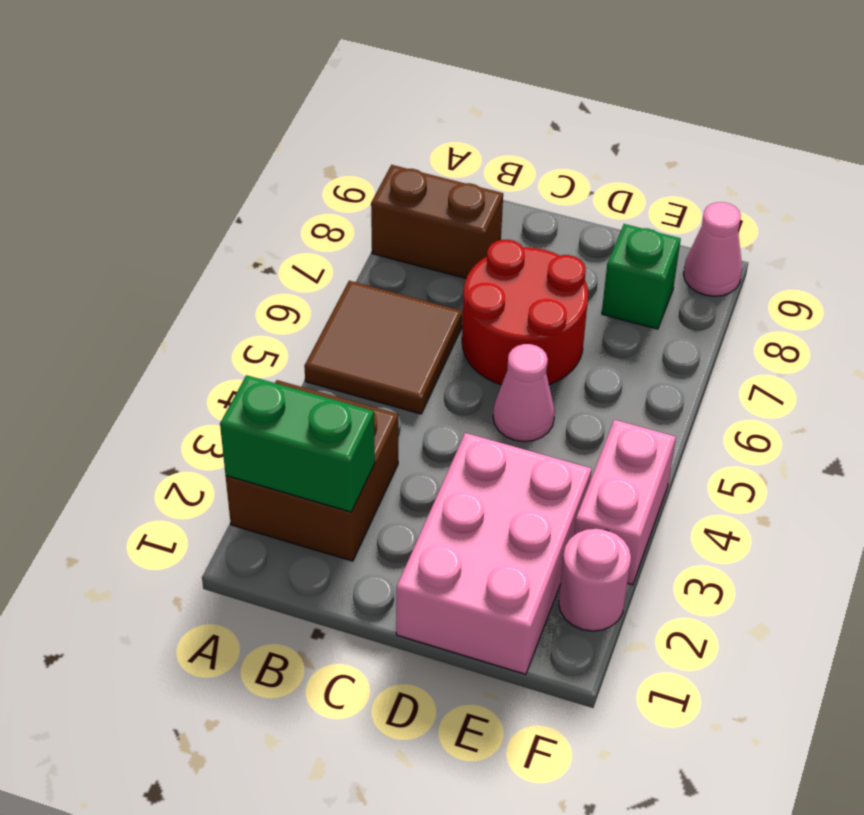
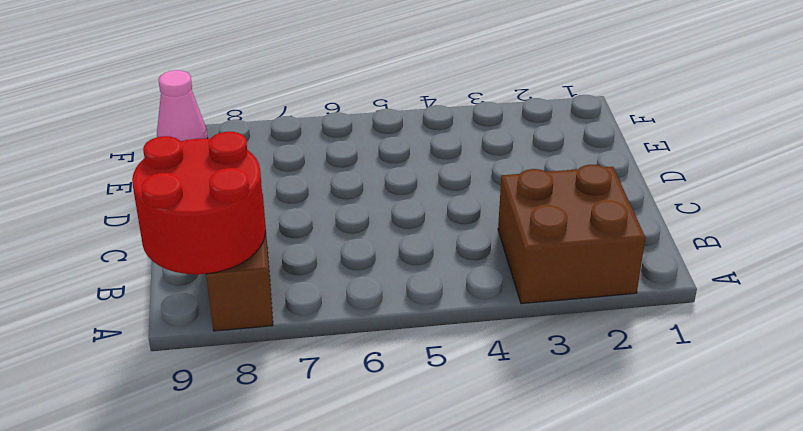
red 2x2 round brick [132,132,265,274] -> red 2x2 round brick moved to [462,240,588,385]
none -> brown 2x2 tile [304,281,463,414]
none -> pink 2x3 brick [396,433,592,674]

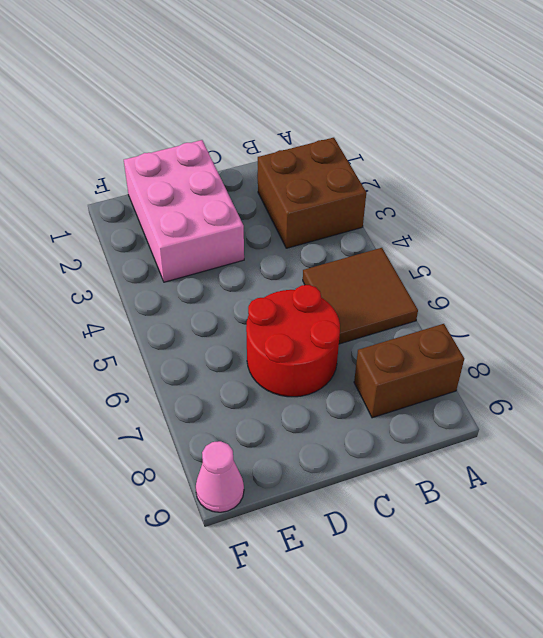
none -> pink 1x1 cone [493,344,555,442]
none -> green 1x1 brick [602,224,681,329]

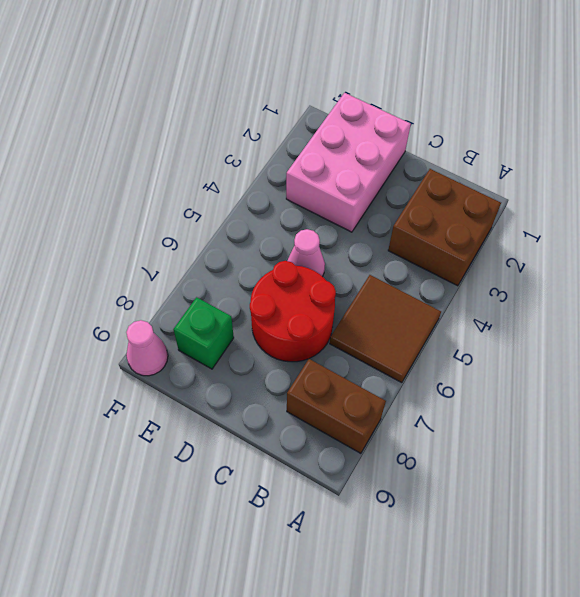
none -> pink 1x1 round brick [559,529,631,631]
none -> pink 1x2 brick [574,420,676,585]

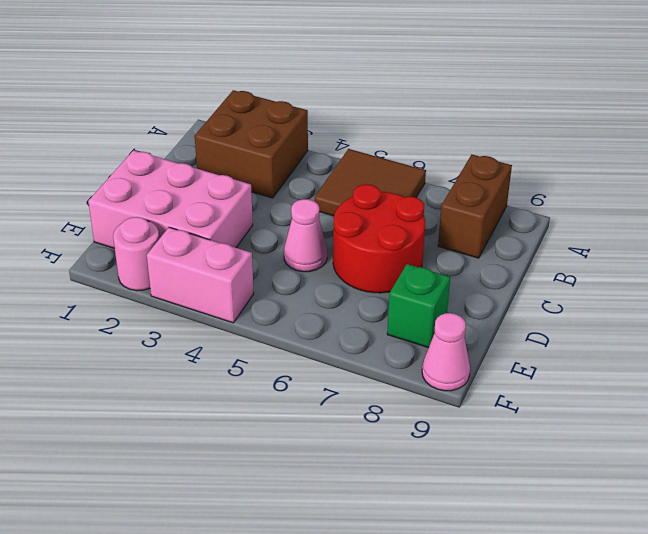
none -> green 1x2 brick [220,375,375,512]

